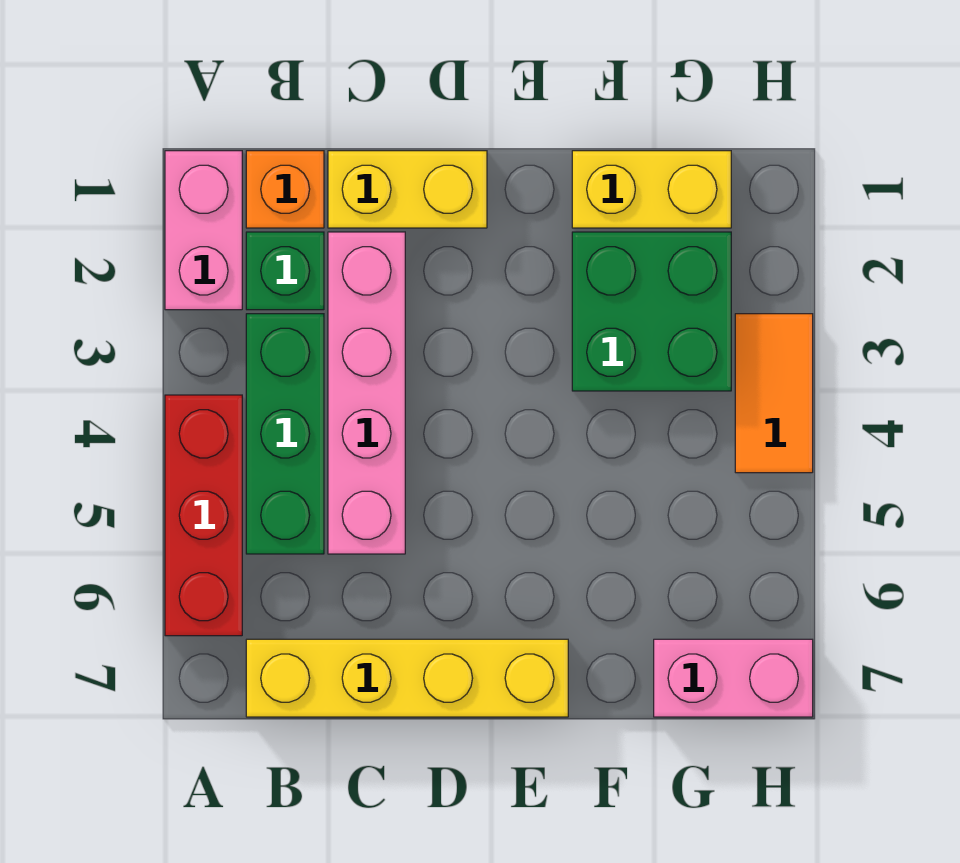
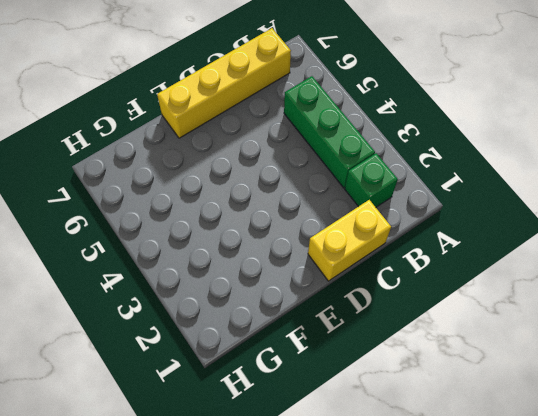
none -> pink 1x2 brick [165,151,242,310]
none -> red 1x3 brick [165,395,242,636]
none -> orange 1x1 brick [246,151,324,228]

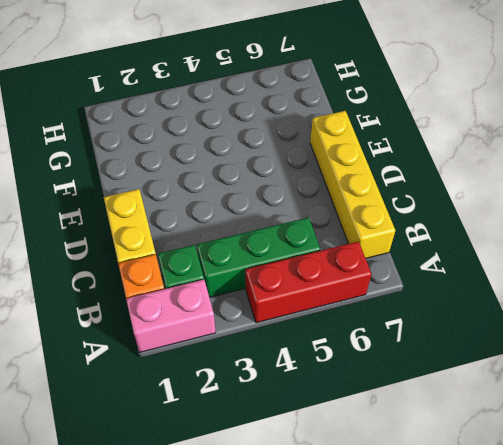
none -> pink 1x4 brick [328,232,405,554]
none -> yellow 1x2 brick [572,151,731,228]
none -> green 2x2 brick [572,232,731,391]

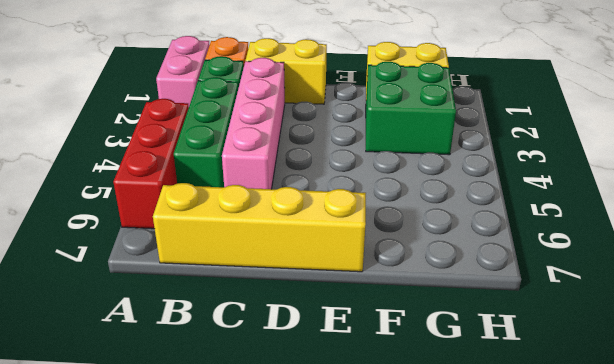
none -> pink 1x2 brick [654,639,813,717]
none -> orange 1x2 tile [735,314,813,473]

